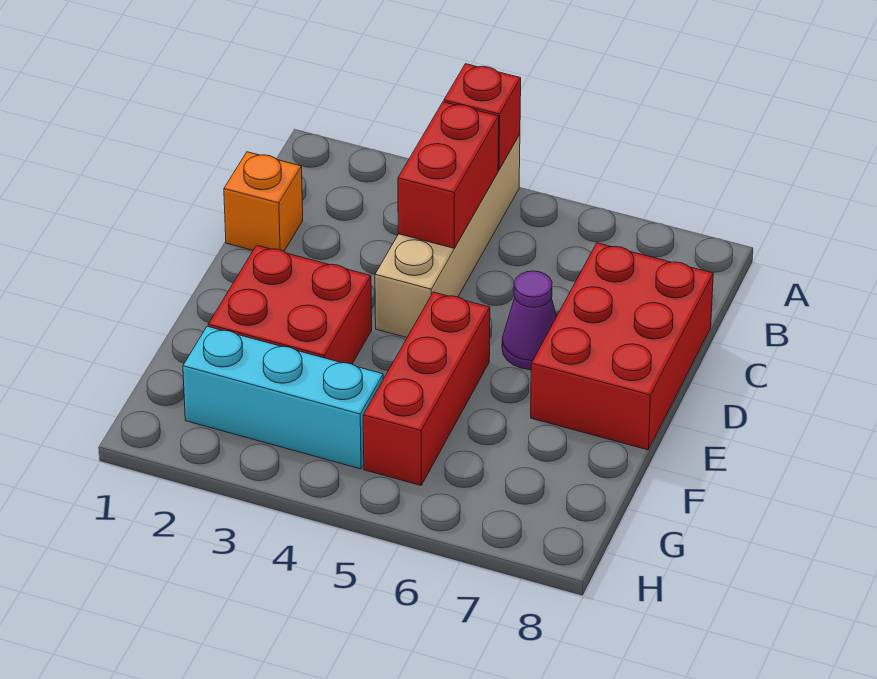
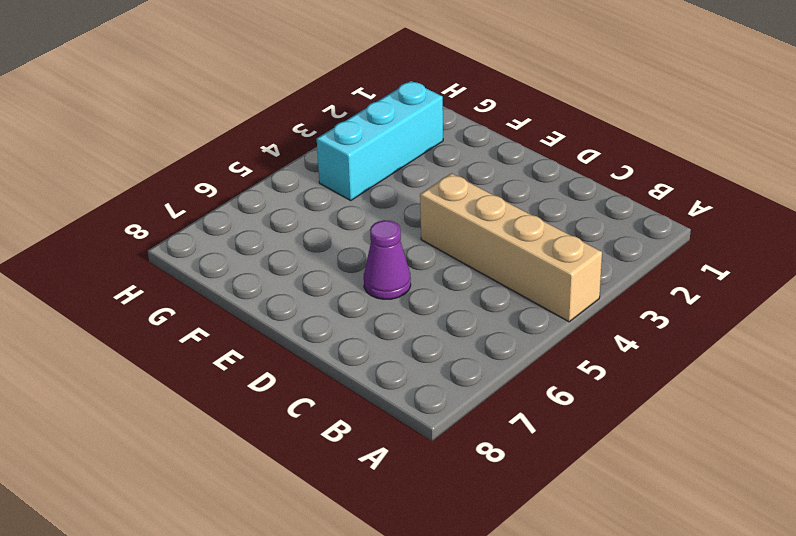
none -> orange 1x1 brick [224,152,303,251]
none -> red 2x3 brick [531,243,713,450]

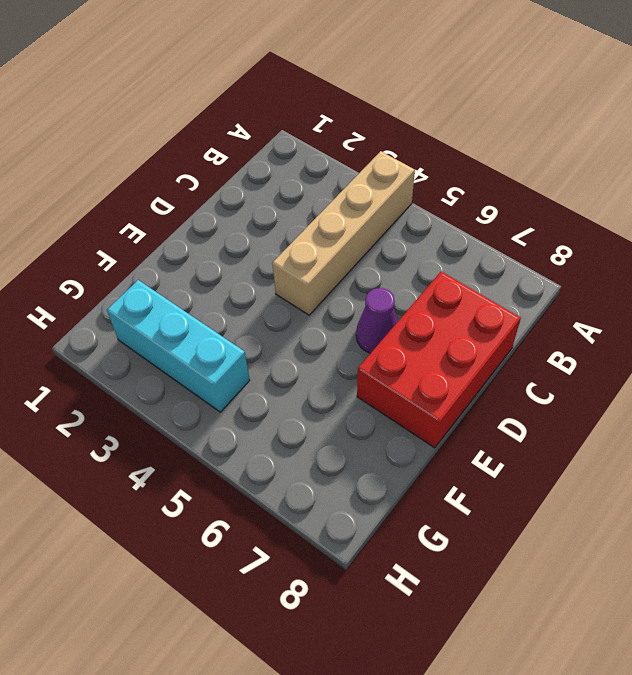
none -> orange 1x1 brick [224,152,303,251]
none -> red 2x2 brick [208,245,372,364]

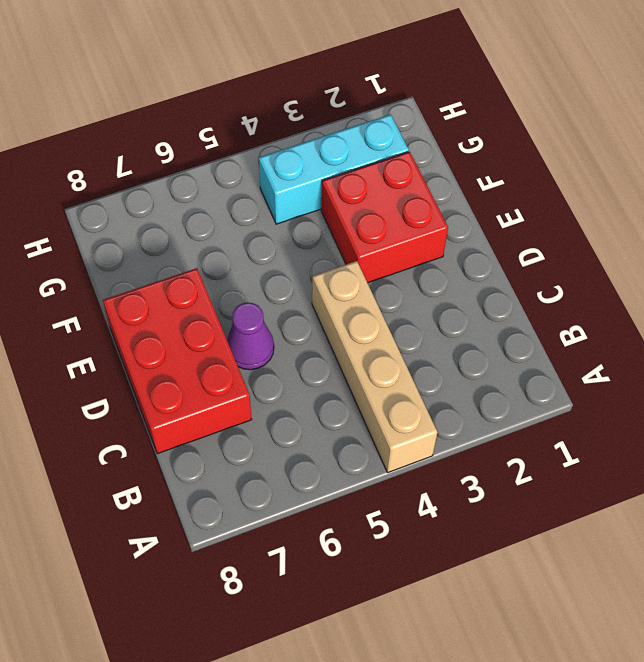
none -> orange 1x1 brick [224,152,303,251]
none -> red 1x3 brick [363,292,490,485]

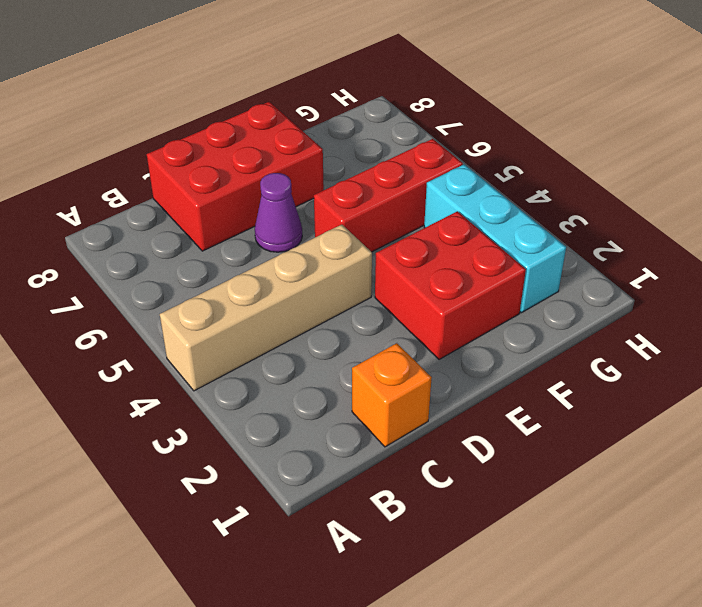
none -> red 1x1 brick [444,64,521,170]
none -> red 1x2 brick [398,102,499,248]

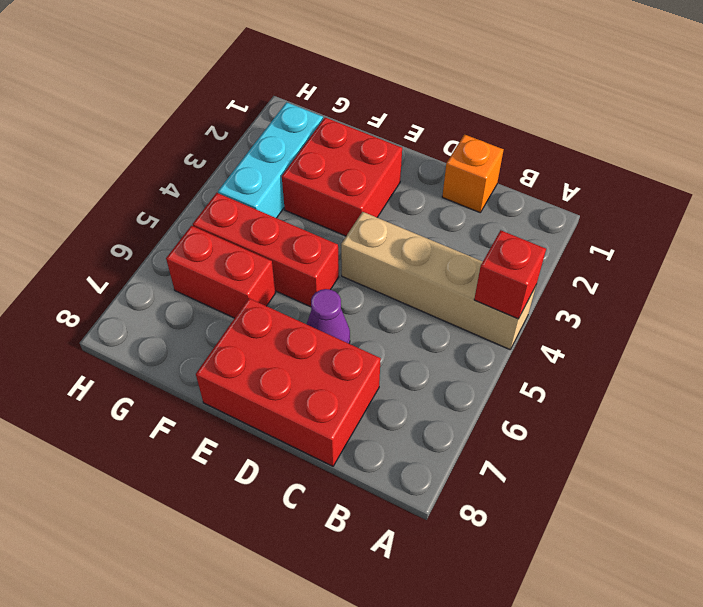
red 1x2 brick [166,226,275,318] -> red 1x2 brick moved to [398,102,499,248]

